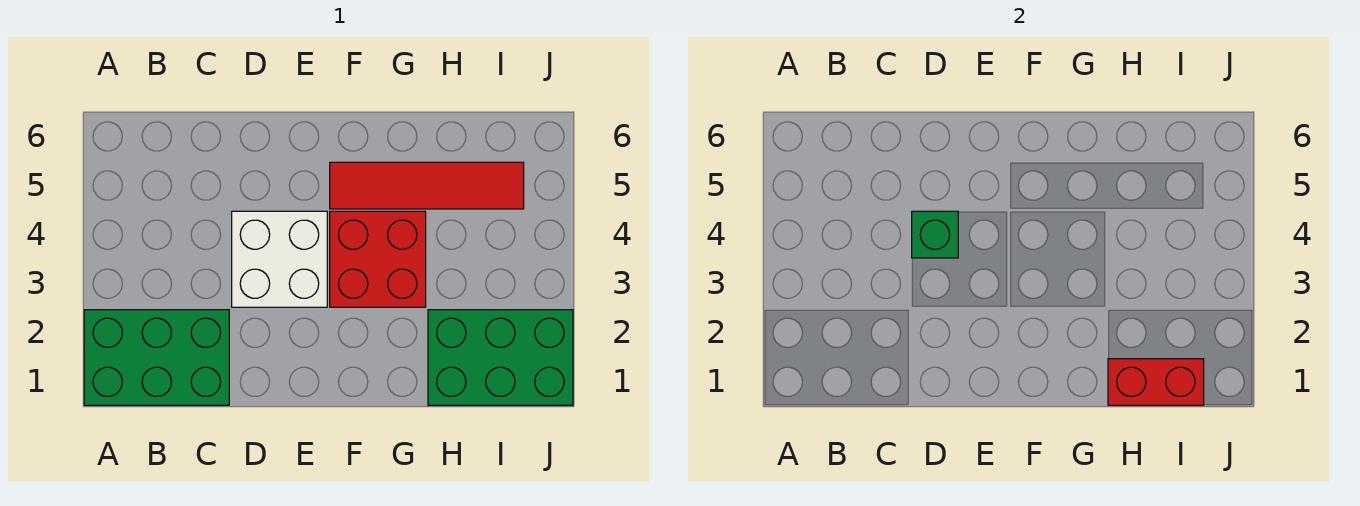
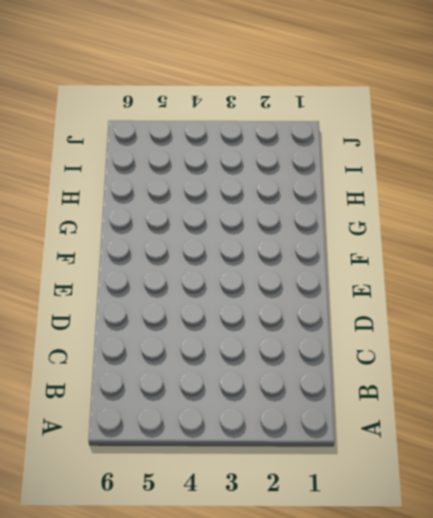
none -> green 2x3 brick [84,310,229,405]
none -> white 2x2 brick [232,211,327,307]

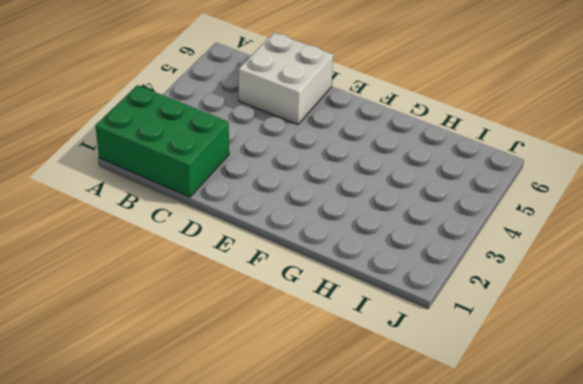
white 2x2 brick [239,33,333,124] -> white 2x2 brick moved to [232,211,327,307]
none -> red 2x2 brick [330,211,426,307]
none -> red 1x4 tile [330,162,524,209]

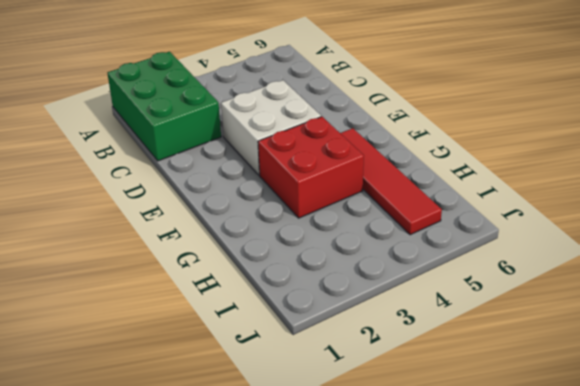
none -> green 2x3 brick [428,310,573,405]
none -> green 1x1 brick [912,211,958,258]

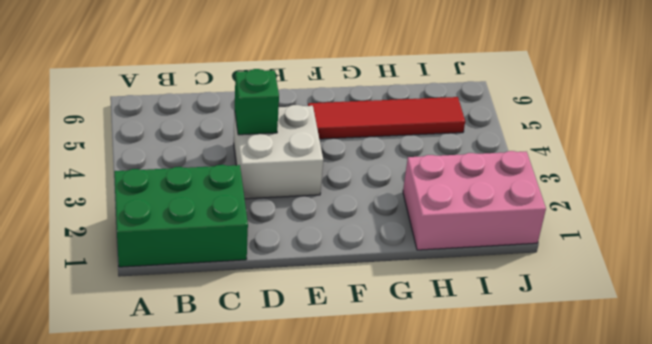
pink 2x3 brick [403,151,546,250] -> green 2x3 brick [428,310,573,405]
none -> red 2x2 brick [330,211,426,307]
none -> red 1x2 brick [1108,359,1204,405]

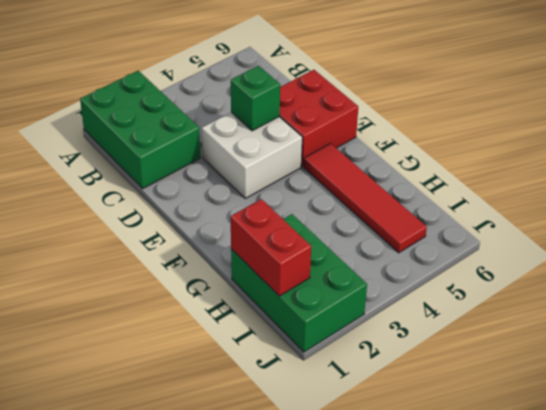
red 2x2 brick [279,70,358,167] -> red 2x2 brick moved to [330,211,426,307]

